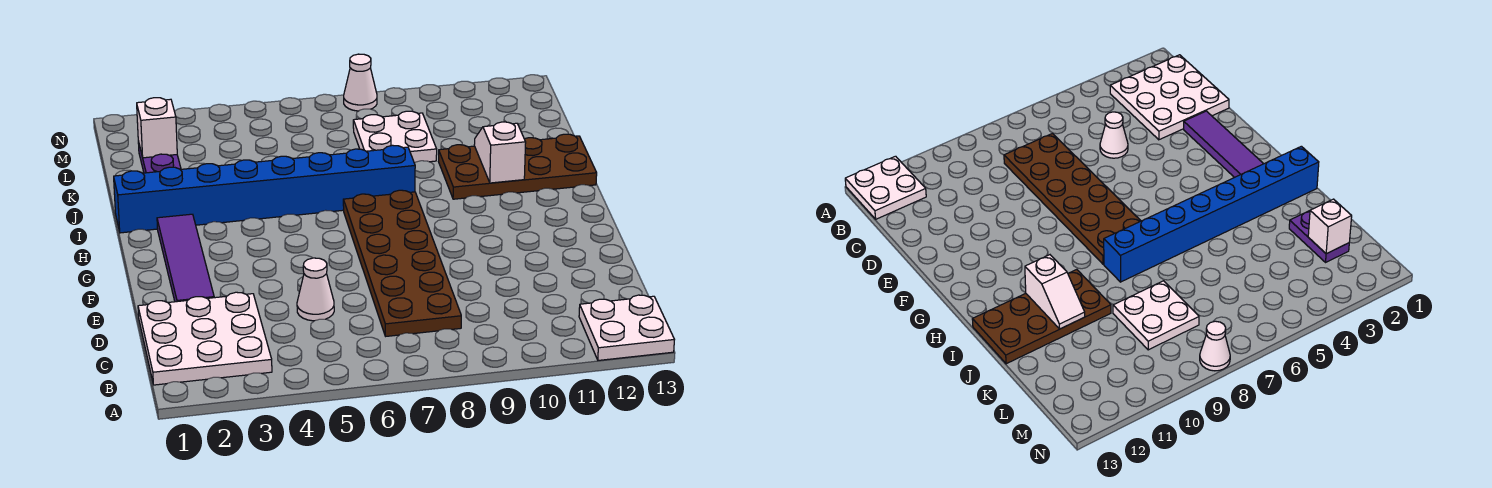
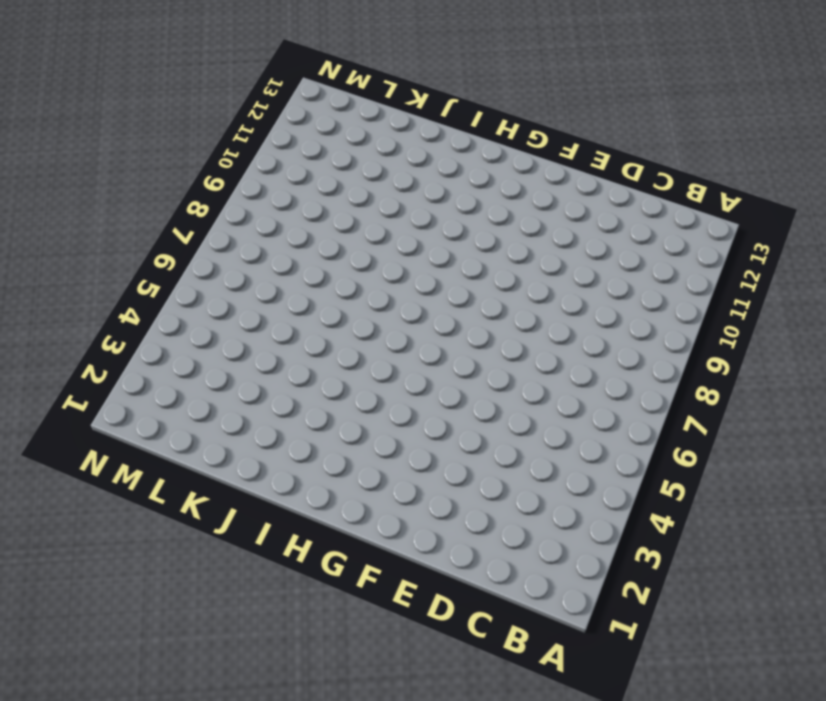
none -> white 2x2 plate [579,295,674,360]
none -> white 3x3 plate [138,292,272,385]
none -> brown 2x6 plate [343,190,461,336]

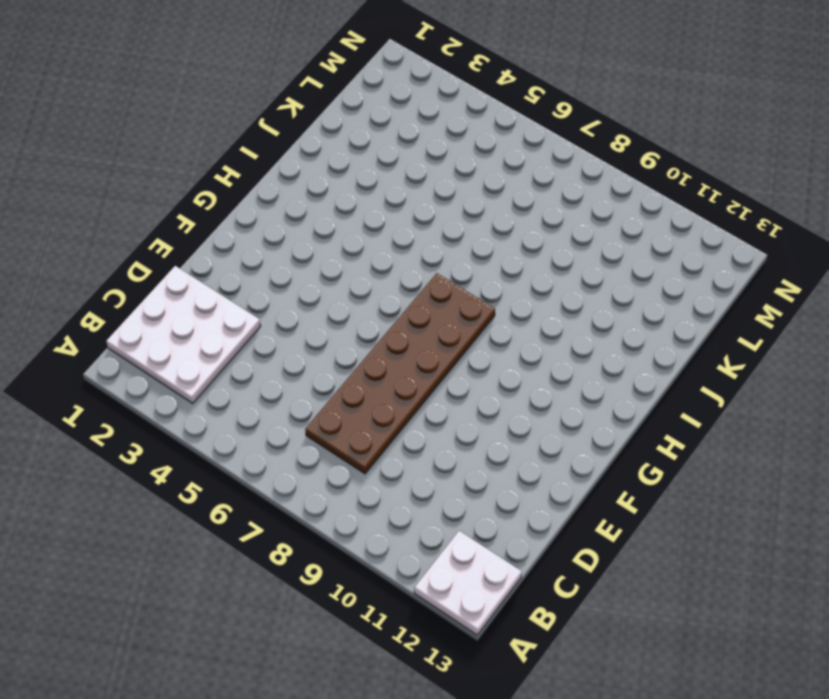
none -> white 1x1 cone [297,258,334,321]
none -> purple 1x4 tile [157,214,214,302]
none -> blue 1x8 brick [114,145,415,233]

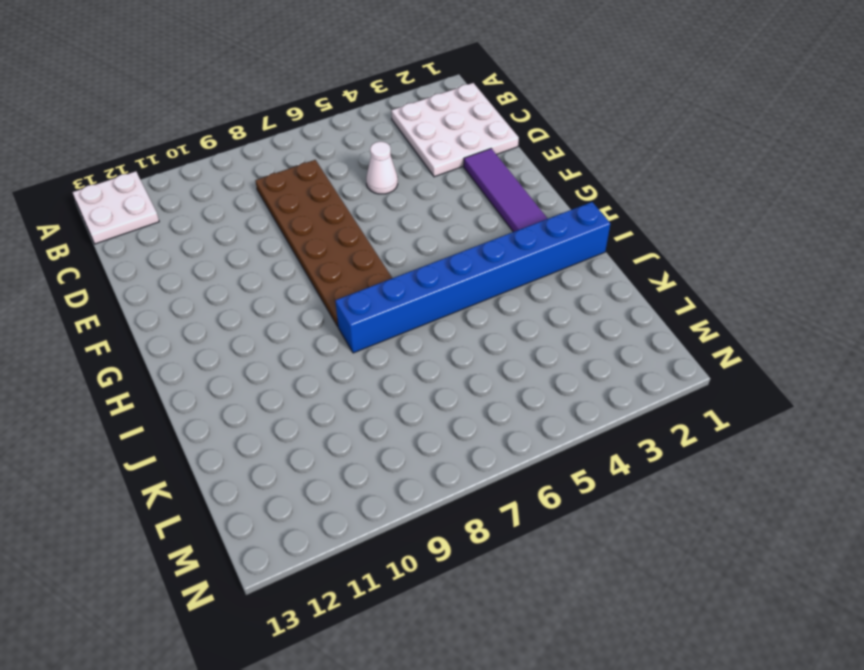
none -> brown 2x4 plate [439,134,597,199]
none -> purple 1x2 plate [138,141,181,173]
none -> white 2x2 plate [353,111,437,163]

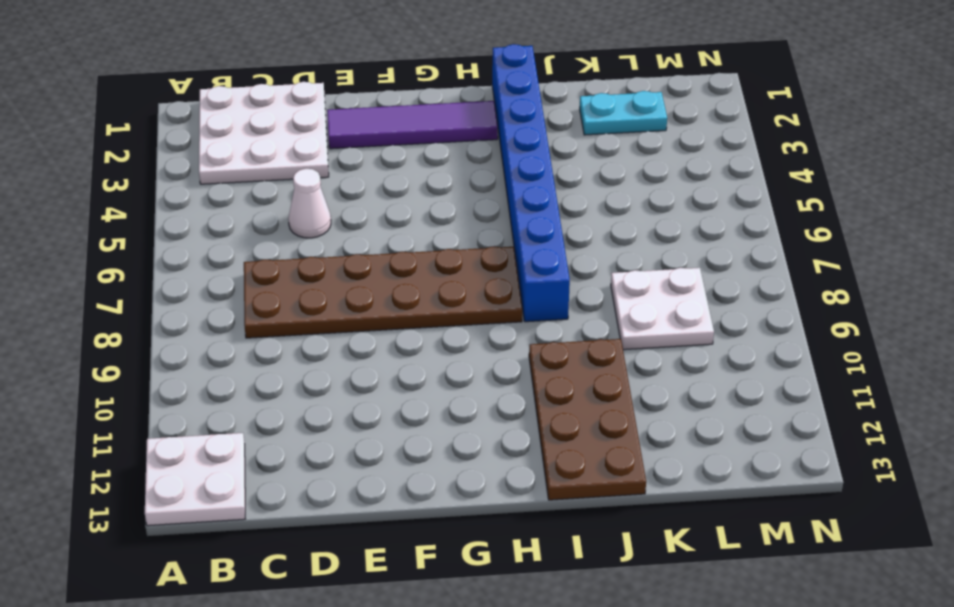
cyan 1x2 plate [580,91,667,135] -> purple 1x2 plate [138,141,181,173]
none -> white 1x1 cone [344,54,377,111]
none -> white 1x2 slope [474,122,526,183]
none -> white 1x1 brick [137,98,177,158]

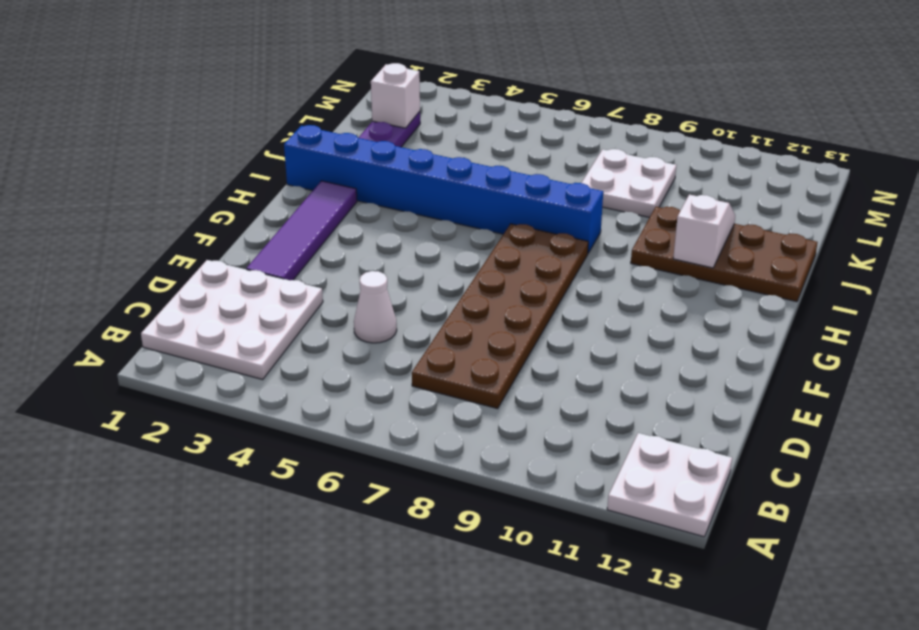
none -> white 1x1 cone [344,54,377,111]

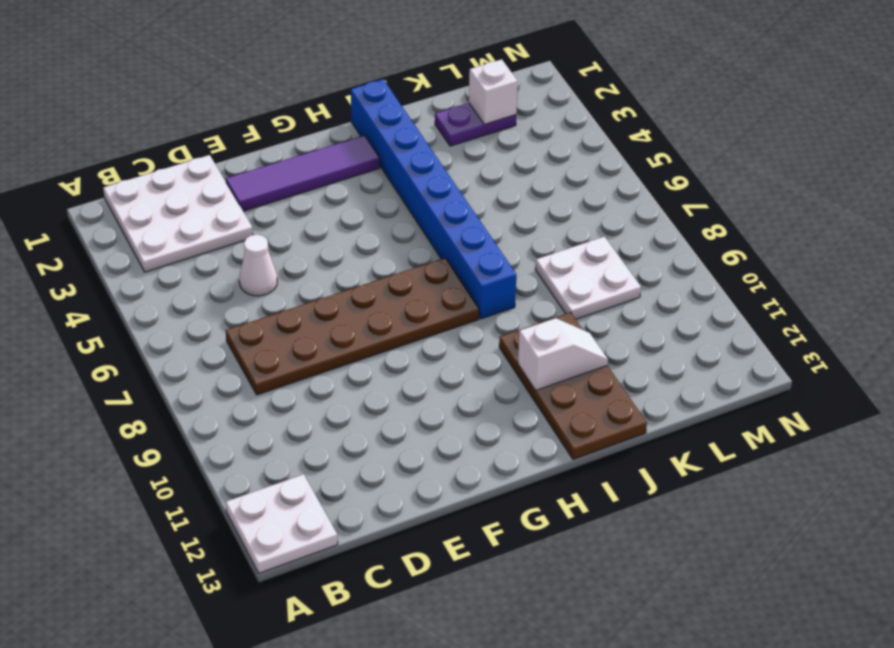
none -> white 1x1 cone [344,54,377,111]

